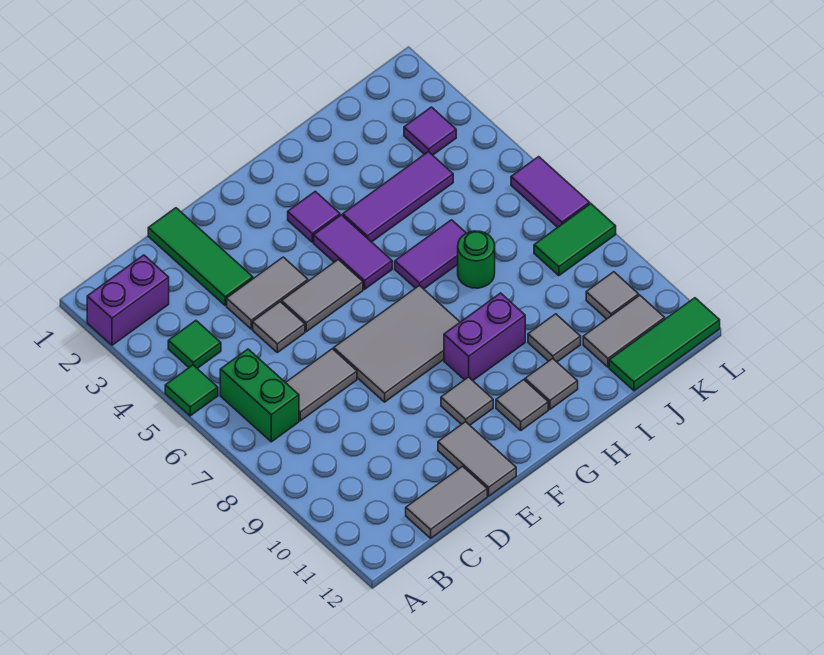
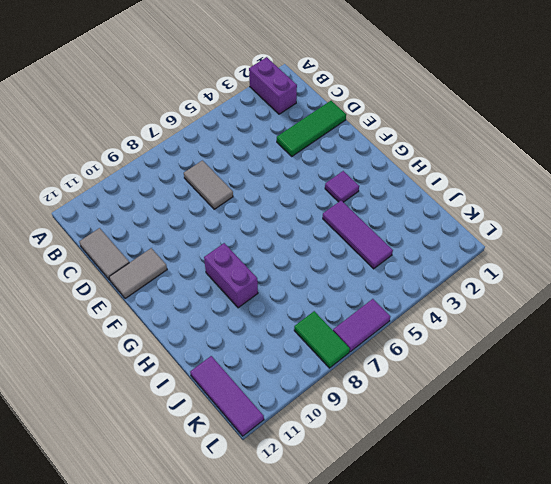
purple 1x3 tile [190,356,264,436] -> green 1x3 tile [609,298,720,391]
none -> green 1x1 tile [165,365,218,416]
none -> green 1x1 tile [168,321,221,369]
none -> green 1x2 brick [220,349,299,442]

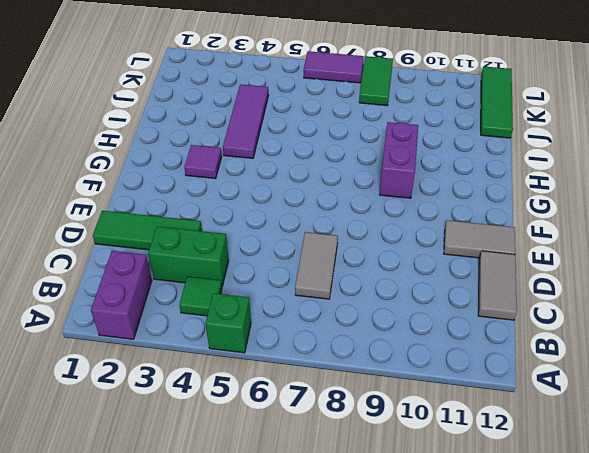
green 1x1 brick [206,293,251,353] -> green 1x1 tile [165,365,218,416]
green 1x2 brick [148,226,229,286] -> green 1x2 brick moved to [220,349,299,442]
none -> grey 1x2 tile [227,257,308,329]
none -> grey 1x1 tile [253,302,305,353]
none -> grey 1x2 tile [282,260,363,332]

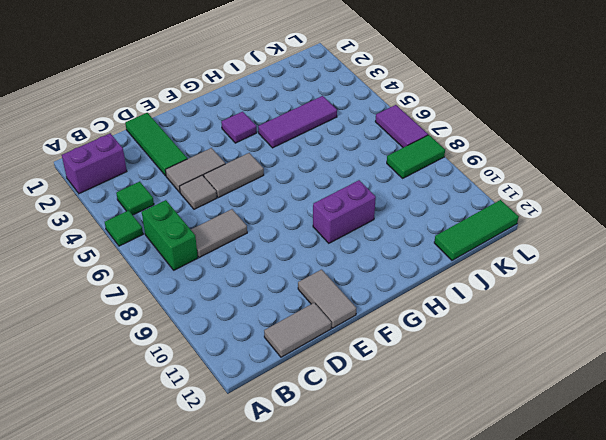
none -> grey 2x3 tile [334,285,460,402]
none -> grey 1x1 tile [441,377,493,425]
none -> purple 1x2 tile [314,215,392,289]

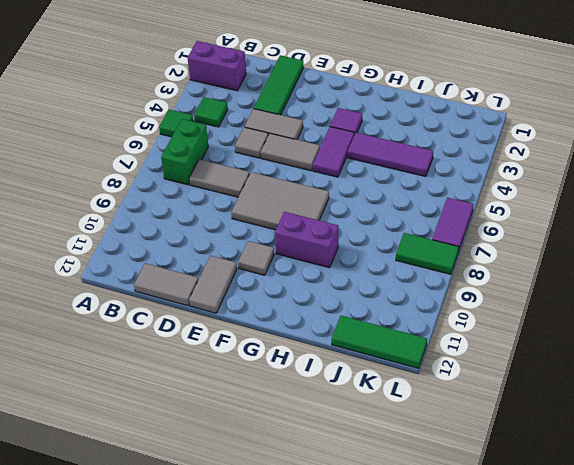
none -> grey 1x1 tile [496,380,548,430]
none -> purple 1x2 tile [395,220,466,289]
none -> grey 1x1 tile [525,358,578,409]

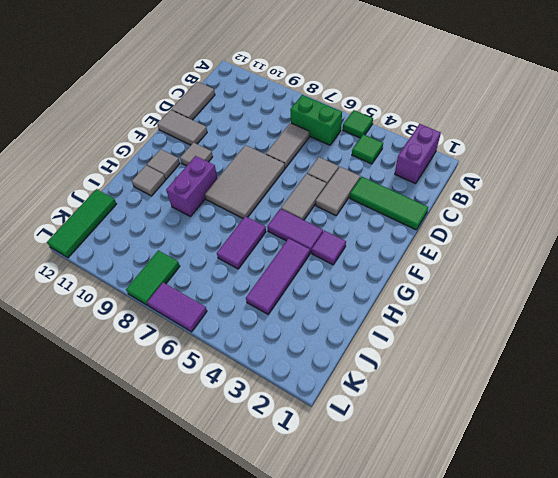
none -> green 1x1 round brick [458,231,495,288]
none -> grey 1x1 tile [528,314,581,362]
none -> grey 1x2 tile [583,295,665,367]

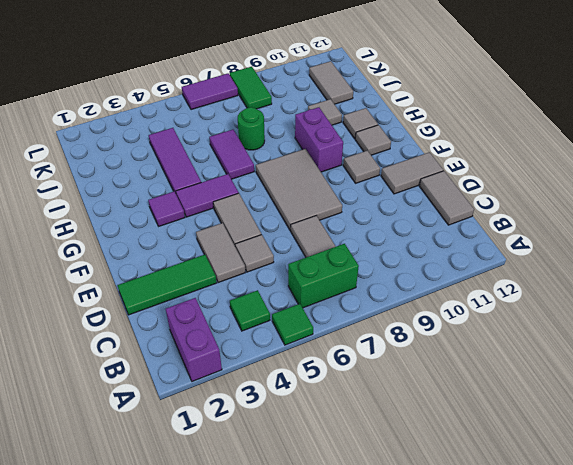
none -> green 1x3 tile [609,298,720,391]
none -> purple 1x1 tile [404,107,456,155]
none -> grey 1x1 tile [586,272,639,319]

